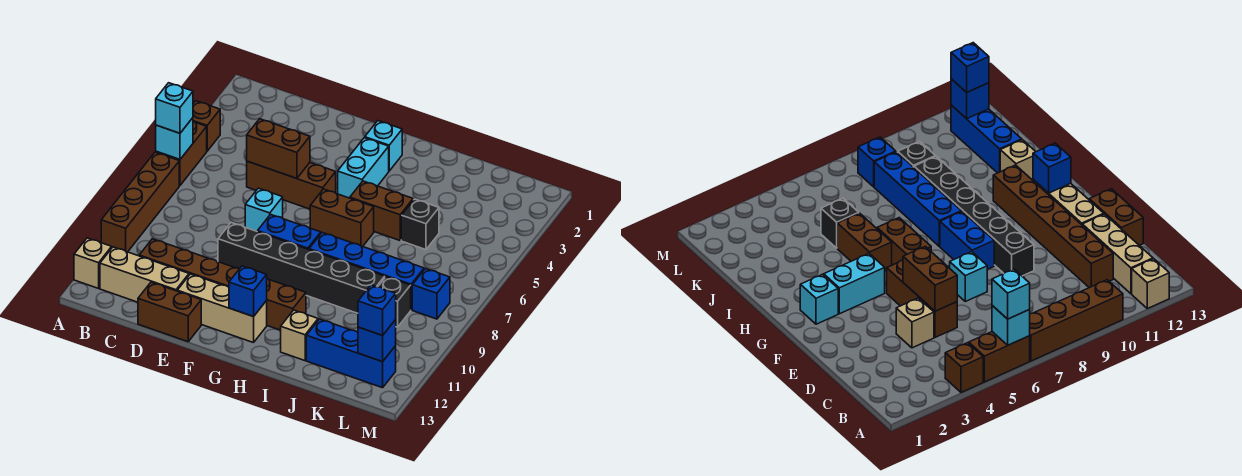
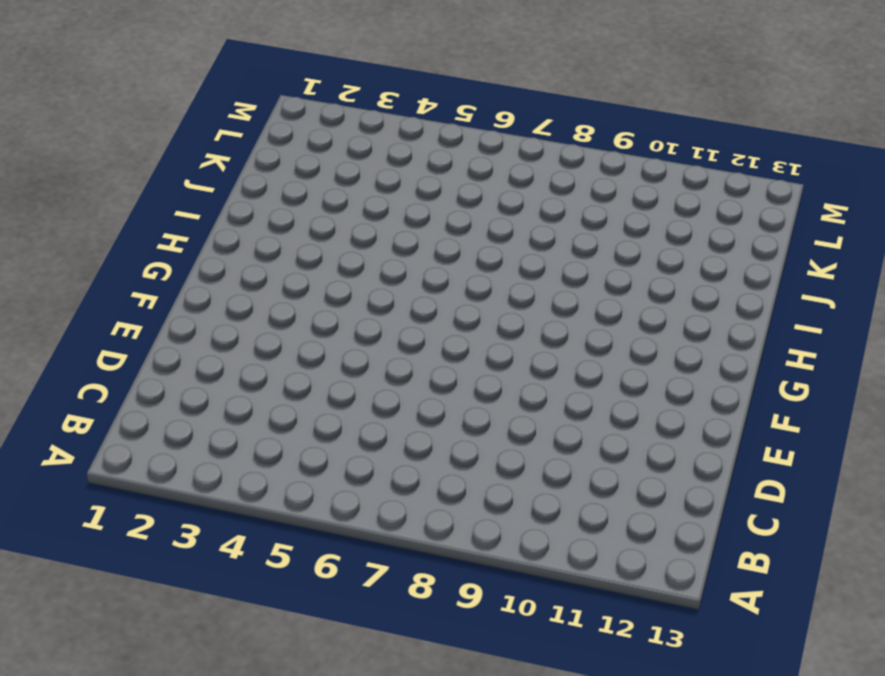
none -> brown 1x1 brick [193,101,220,151]
none -> brown 1x2 brick [156,121,207,186]
none -> brown 1x4 brick [101,152,179,252]

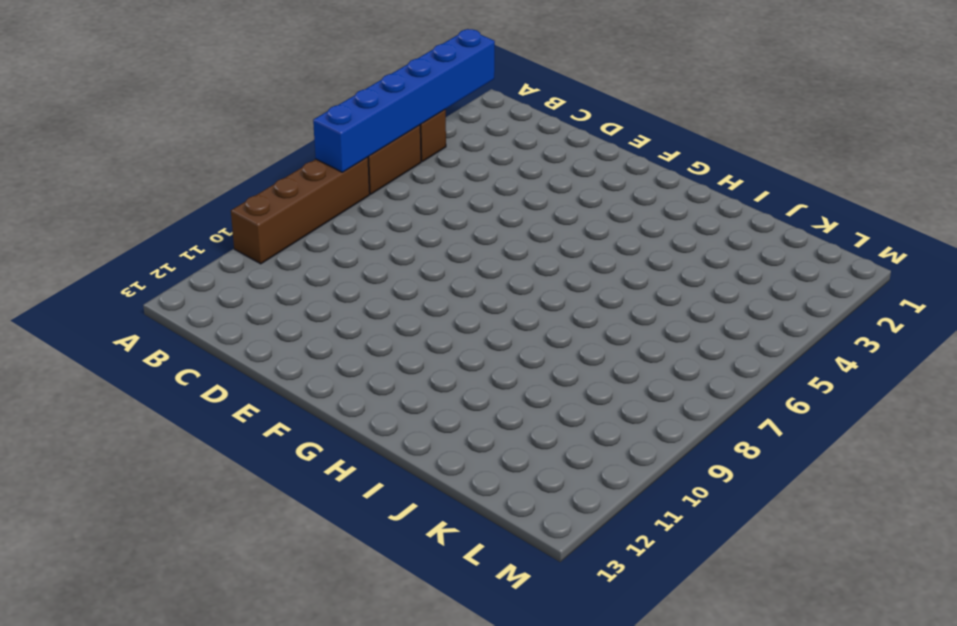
blue 1x6 brick [313,29,495,172] -> cyan 1x1 brick [156,118,193,159]
none -> tan 1x1 brick [74,238,112,288]
none -> tan 1x3 brick [100,247,189,302]
none -> brown 1x6 brick [139,239,306,330]

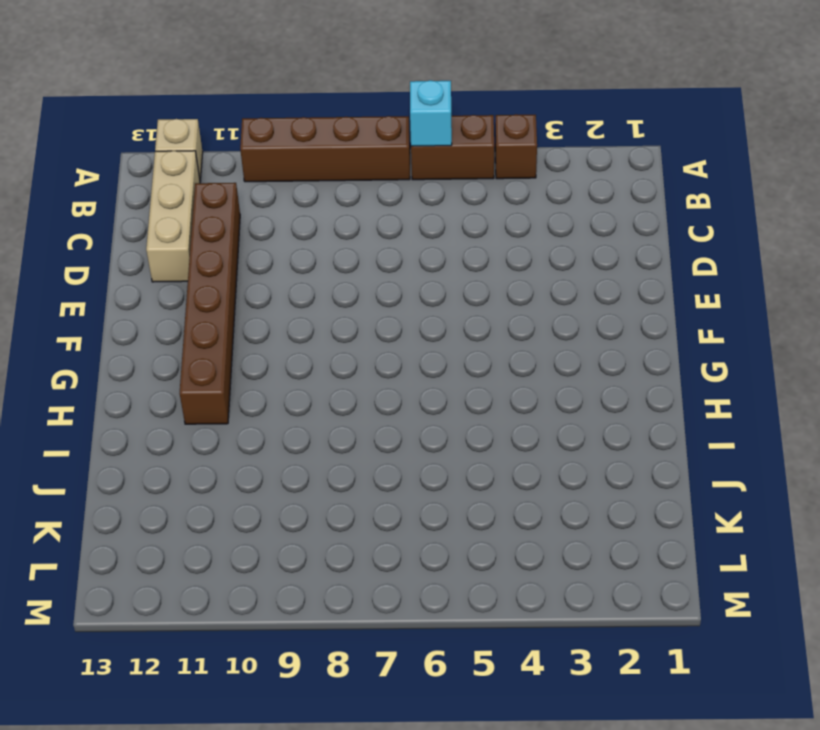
none -> tan 1x1 brick [896,298,934,348]
none -> brown 1x3 brick [247,161,336,209]
none -> brown 1x2 brick [138,282,201,342]

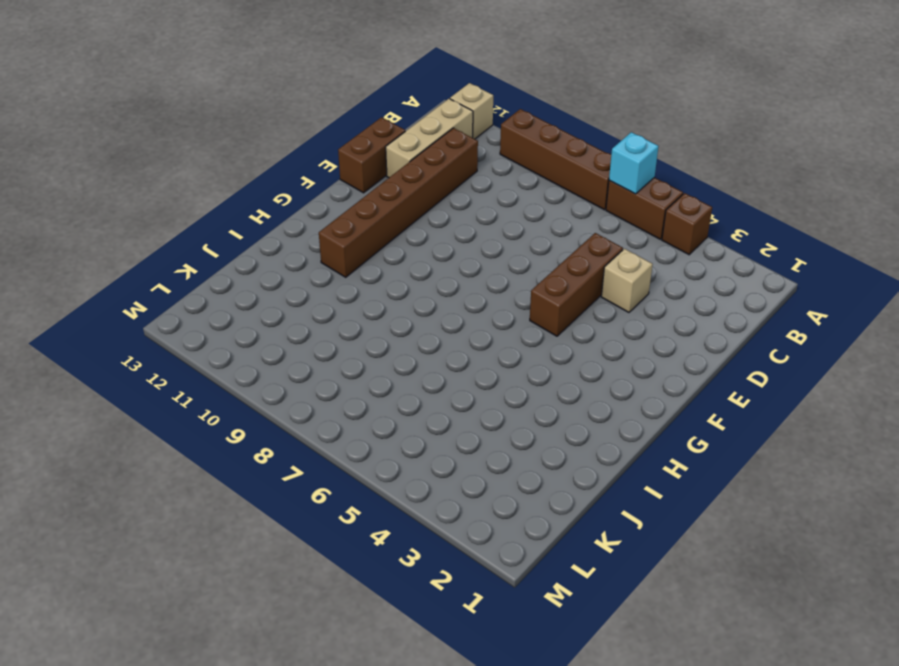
none -> cyan 1x1 brick [245,188,283,231]
none -> black 1x6 brick [218,223,385,313]
none -> tan 1x3 brick [177,274,267,343]

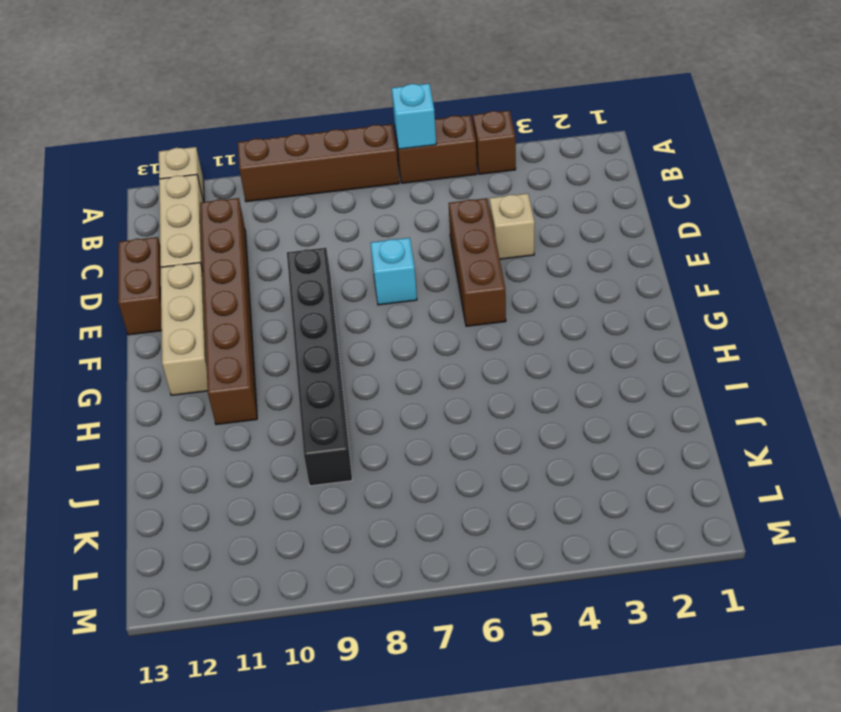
none -> blue 1x2 brick [257,214,321,250]
none -> cyan 1x1 brick [365,121,402,171]
none -> cyan 1x2 brick [338,138,389,198]

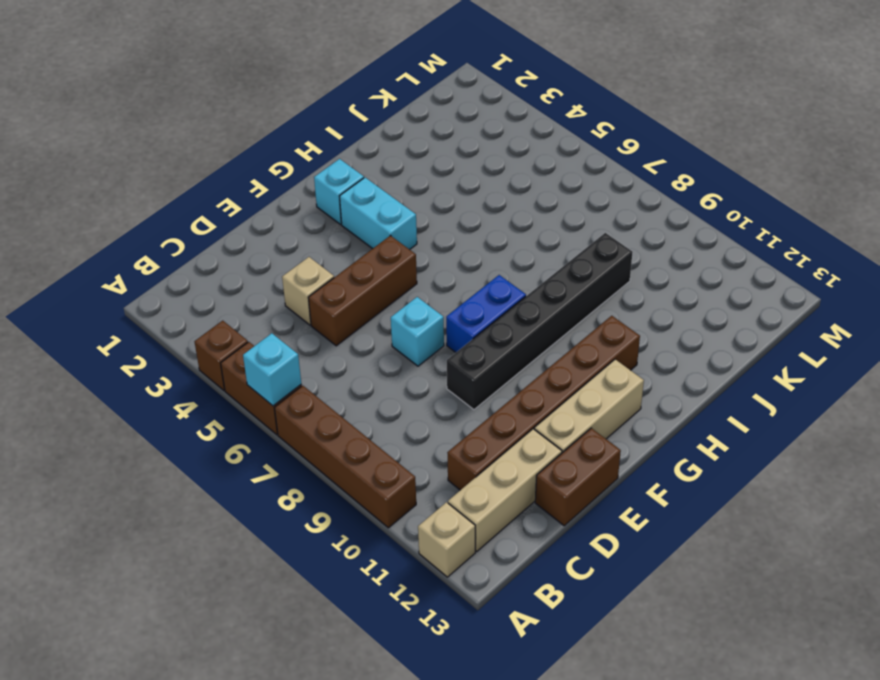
none -> brown 1x2 brick [310,189,374,246]
none -> brown 1x2 brick [350,181,413,240]
none -> blue 1x4 brick [309,233,424,310]

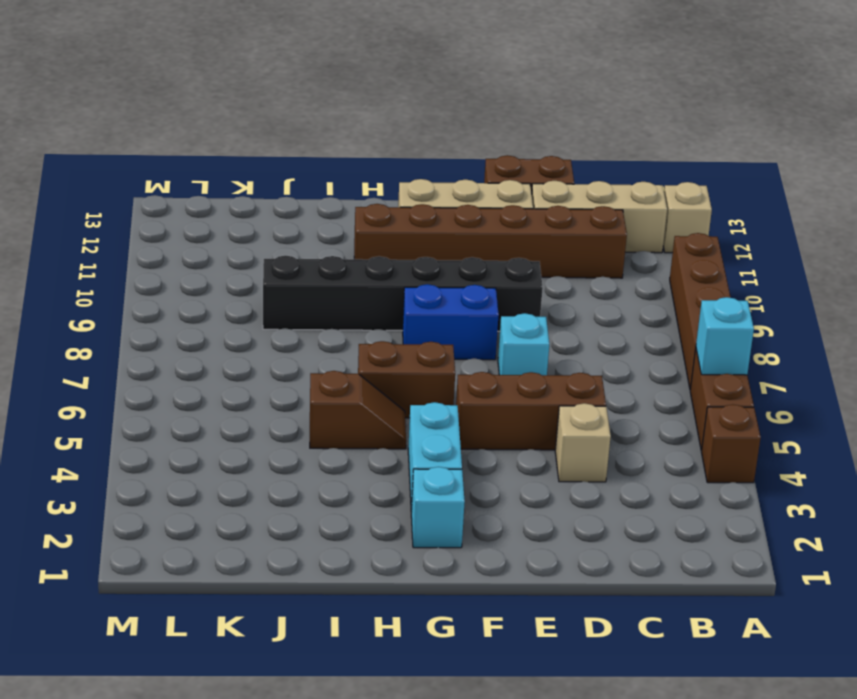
brown 1x2 slope [310,371,406,449] -> brown 1x2 brick [350,181,413,240]
none -> blue 1x4 brick [309,233,424,310]
none -> tan 1x1 brick [281,310,318,361]
none -> black 1x1 brick [401,199,439,250]

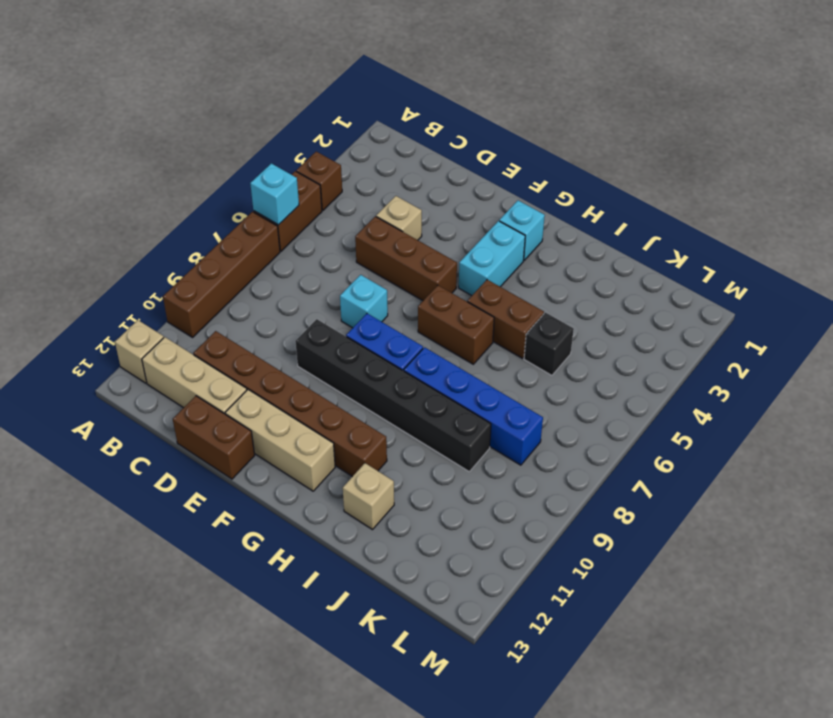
none -> blue 1x3 brick [306,319,396,388]
none -> black 1x1 brick [378,277,411,327]
none -> blue 1x1 brick [412,269,450,319]

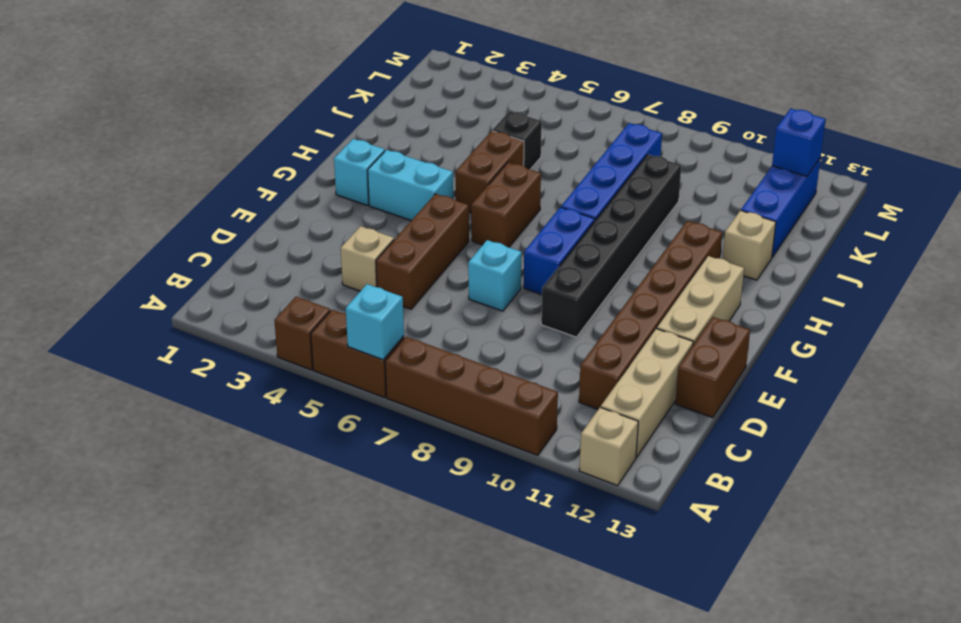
none -> black 1x1 brick [378,277,411,327]
none -> blue 1x1 brick [412,269,450,319]
none -> brown 1x2 brick [247,119,310,178]

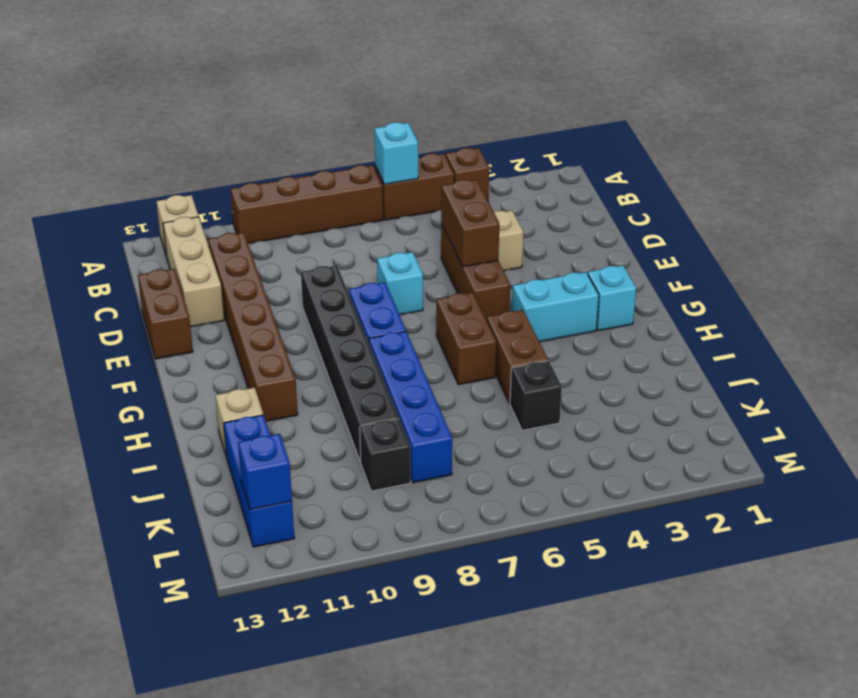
none -> tan 1x3 brick [177,274,267,343]
none -> blue 1x1 brick [412,269,450,319]
none -> blue 1x1 brick [229,266,267,317]

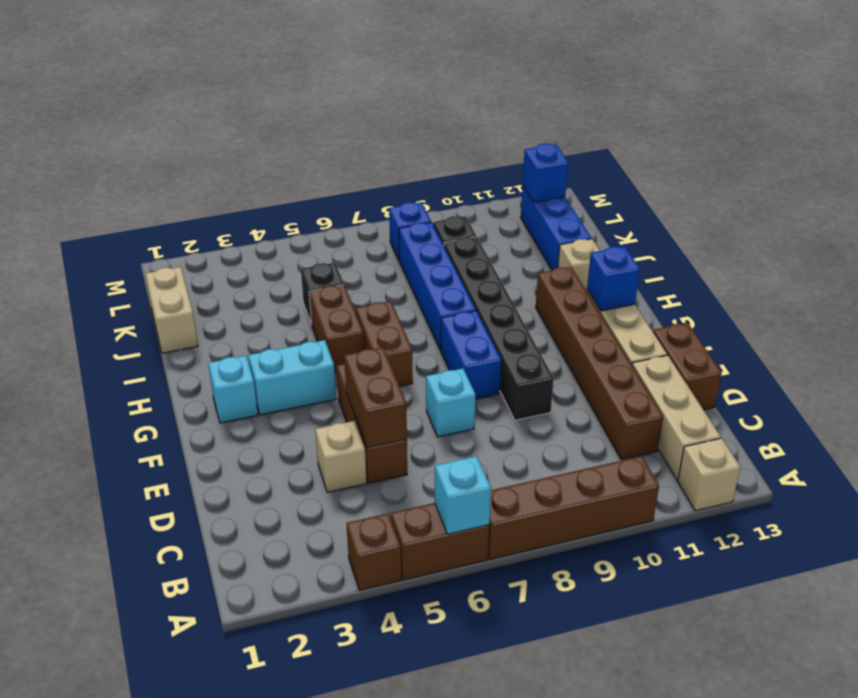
tan 1x2 brick [146,267,198,353] -> none
none -> cyan 1x1 brick [156,83,193,133]
none -> blue 1x1 brick [358,285,396,335]

